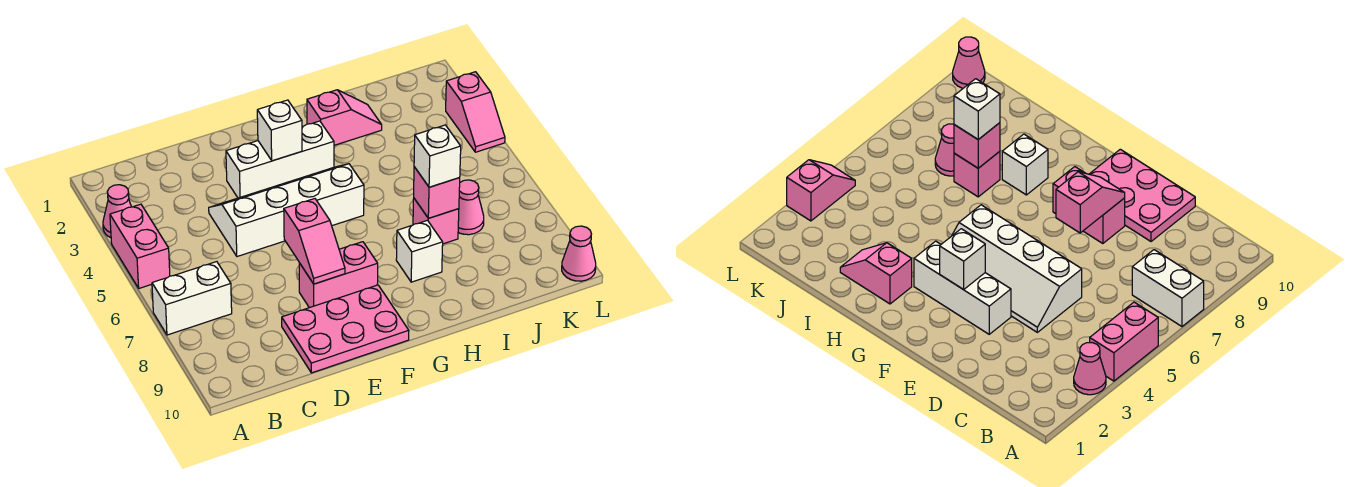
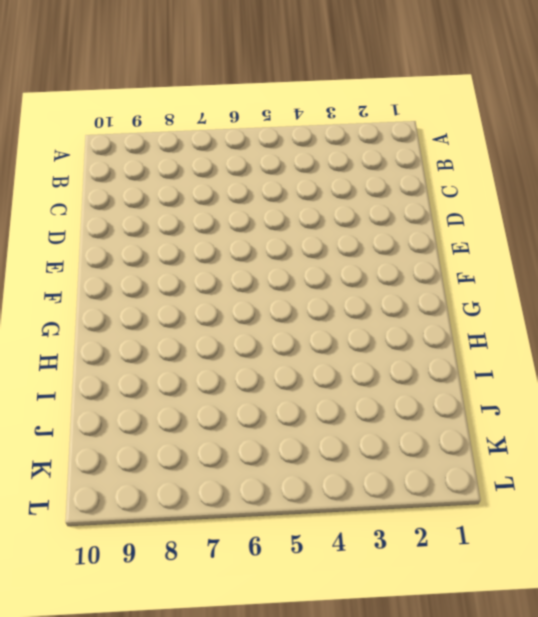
none -> pink 1x1 cone [103,185,131,238]
none -> pink 1x2 brick [110,204,170,288]
none -> white 1x2 brick [152,262,232,335]

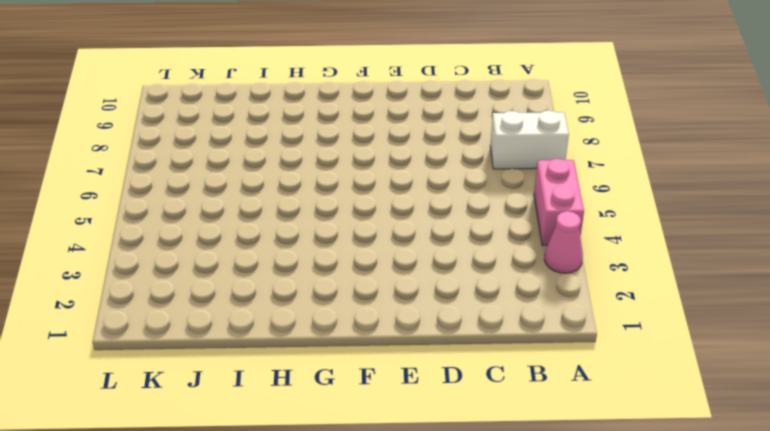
none -> white 2x4 slope [209,164,364,256]
none -> pink 2x3 plate [282,285,409,373]
none -> white 1x3 brick [226,121,334,198]

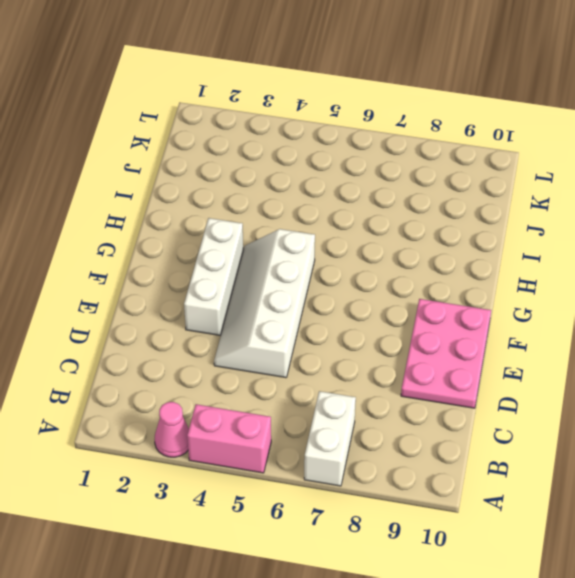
none -> pink 1x2 brick [299,242,378,308]
none -> pink 1x2 slope [307,90,382,145]
none -> white 1x1 brick [396,220,443,282]

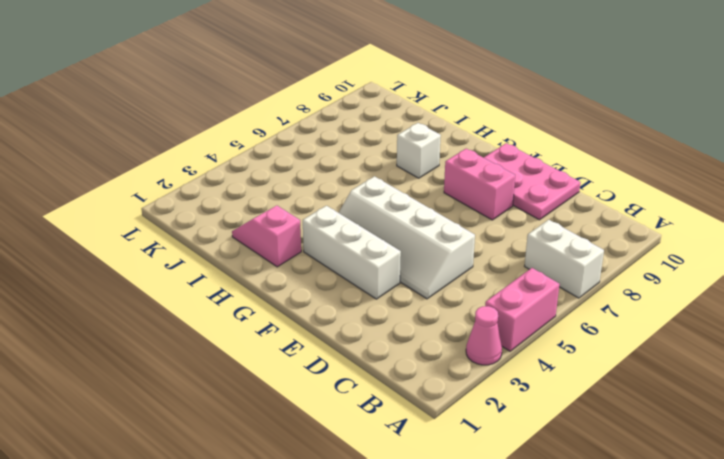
none -> pink 1x1 brick [413,199,459,244]
none -> pink 1x1 cone [458,180,484,235]
none -> pink 1x2 slope [446,72,505,152]

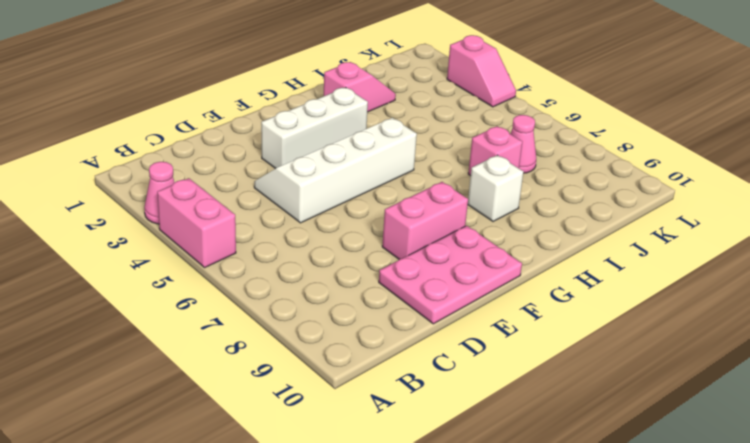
none -> white 1x2 brick [152,262,232,335]
none -> pink 1x1 cone [562,226,596,281]
none -> pink 1x2 slope [284,199,345,284]

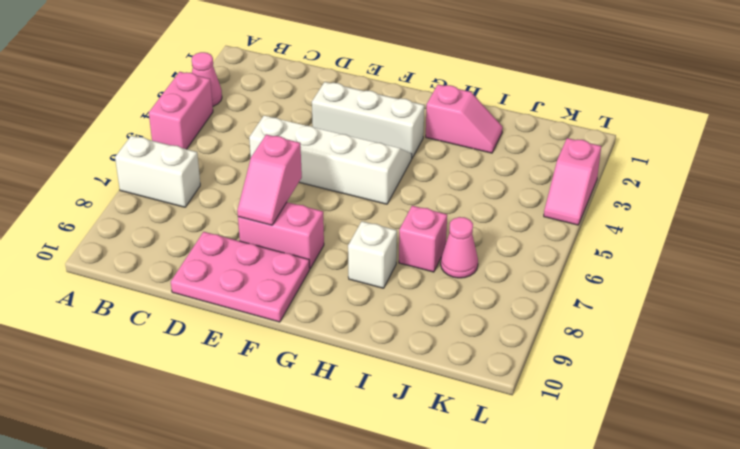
none -> pink 1x1 cone [562,226,596,281]
none -> white 1x1 brick [257,100,302,161]
none -> pink 1x1 brick [414,167,460,218]

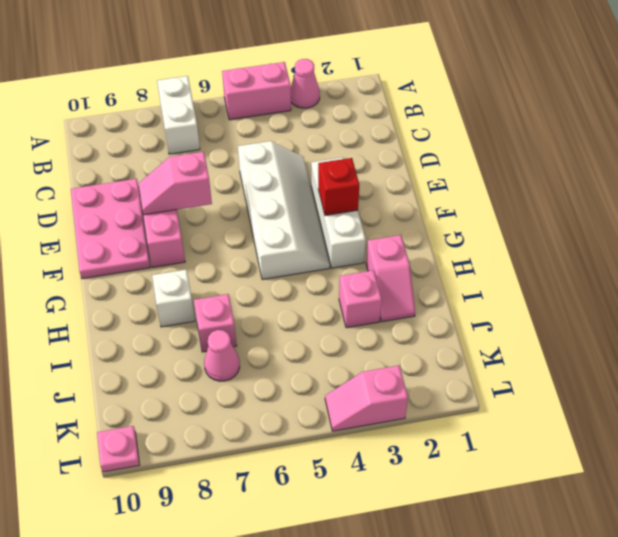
red 1x1 brick [318,158,359,215] -> white 1x1 brick [257,100,302,161]
pink 1x1 brick [339,270,382,328] -> pink 1x1 brick moved to [414,167,460,218]
pink 1x1 plate [97,426,140,472] -> pink 1x1 cone [562,226,596,281]
none -> white 1x1 brick [414,125,461,187]

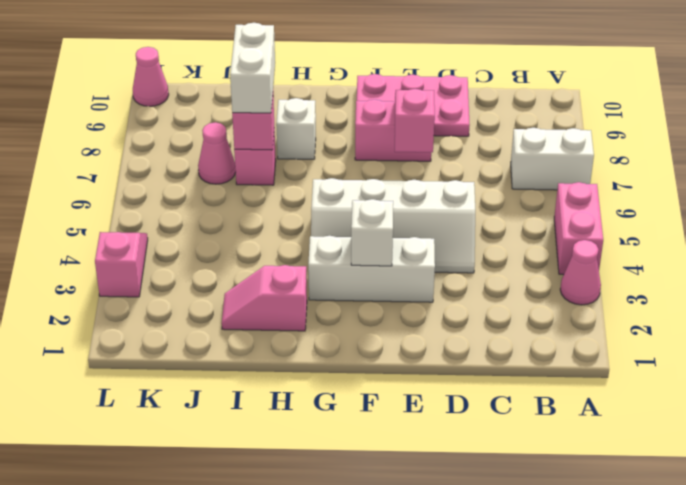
white 1x2 brick [230,23,275,113] -> white 1x1 brick [414,125,461,187]

